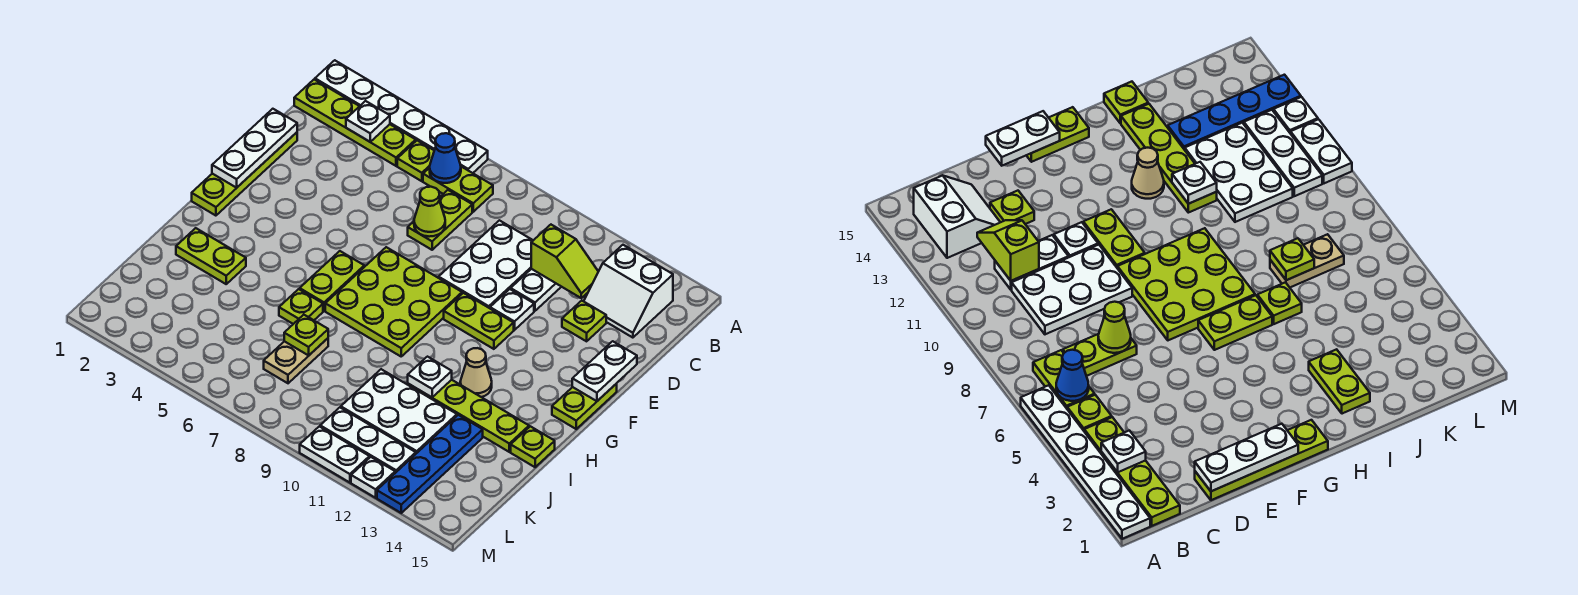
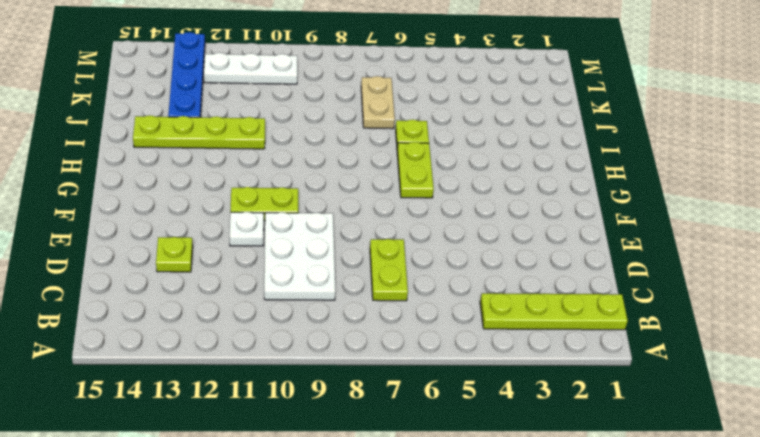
none -> white 1x6 plate [315,60,488,173]
none -> lime 1x1 plate [397,141,434,181]
none -> lime 1x2 plate [423,167,493,212]
none -> white 2x2 slope [584,245,673,338]

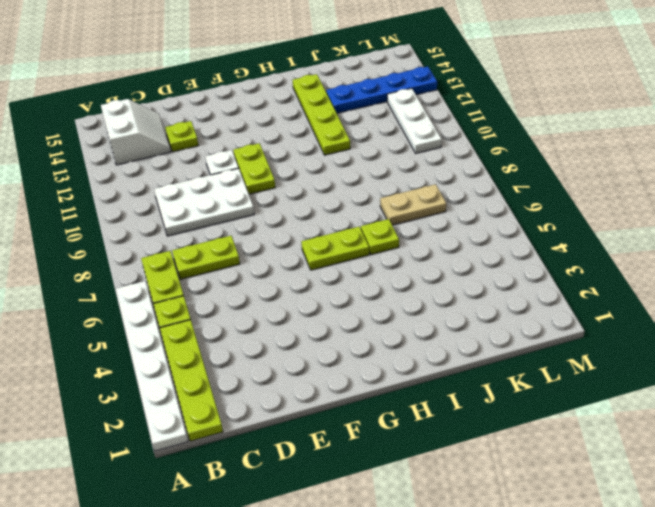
none -> white 1x2 plate [511,269,561,311]
none -> lime 1x4 plate [192,132,297,216]
none -> lime 3x3 plate [325,247,462,356]
none -> lime 1x2 plate [552,384,617,429]

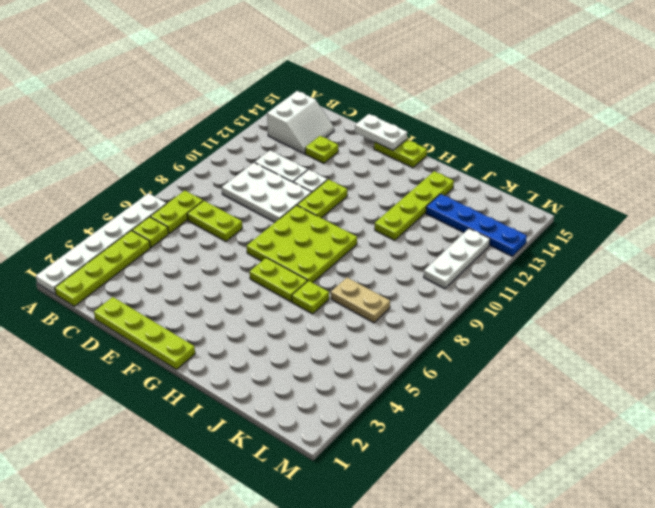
none -> tan 1x1 cone [460,348,492,397]
none -> lime 1x2 plate [176,228,246,284]
none -> lime 1x1 plate [511,426,555,467]
none -> white 2x3 plate [341,369,457,453]

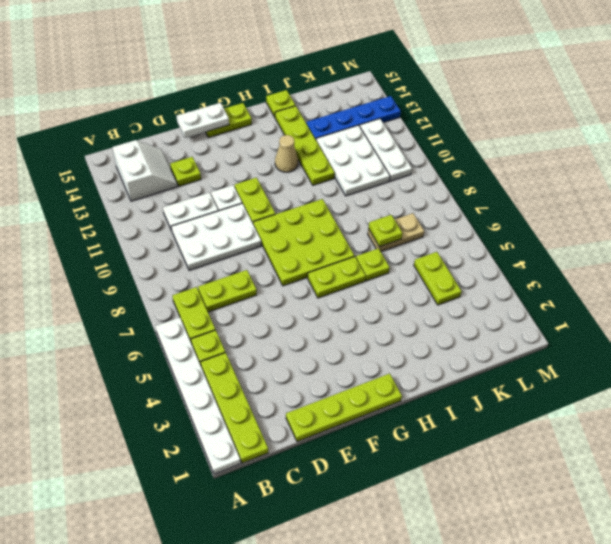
lime 1x2 plate [414,252,462,305] -> lime 1x2 plate moved to [176,228,246,284]
none -> white 1x2 plate [300,426,370,483]
none -> white 1x1 plate [351,457,395,498]
none -> white 1x1 plate [346,101,390,142]
none -> blue 1x1 cone [430,133,461,183]

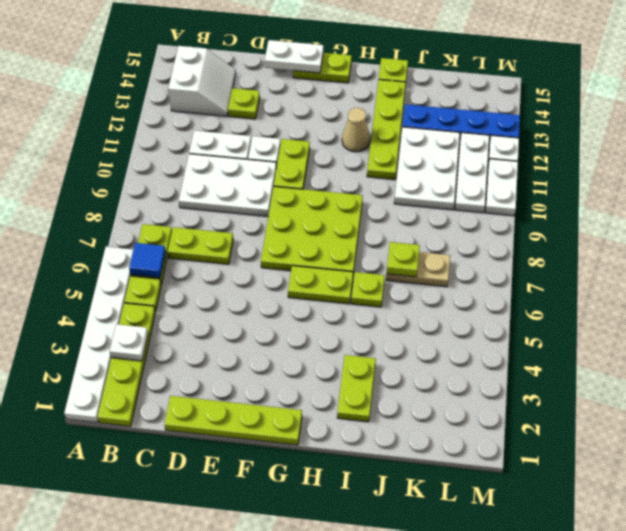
blue 1x1 tile [129,243,166,278] -> blue 1x1 cone [430,133,461,183]
none -> lime 1x2 slope [531,225,598,298]
none -> white 1x3 plate [212,109,297,188]
none -> lime 1x1 cone [414,187,445,237]
none -> white 1x1 plate [408,357,452,397]

